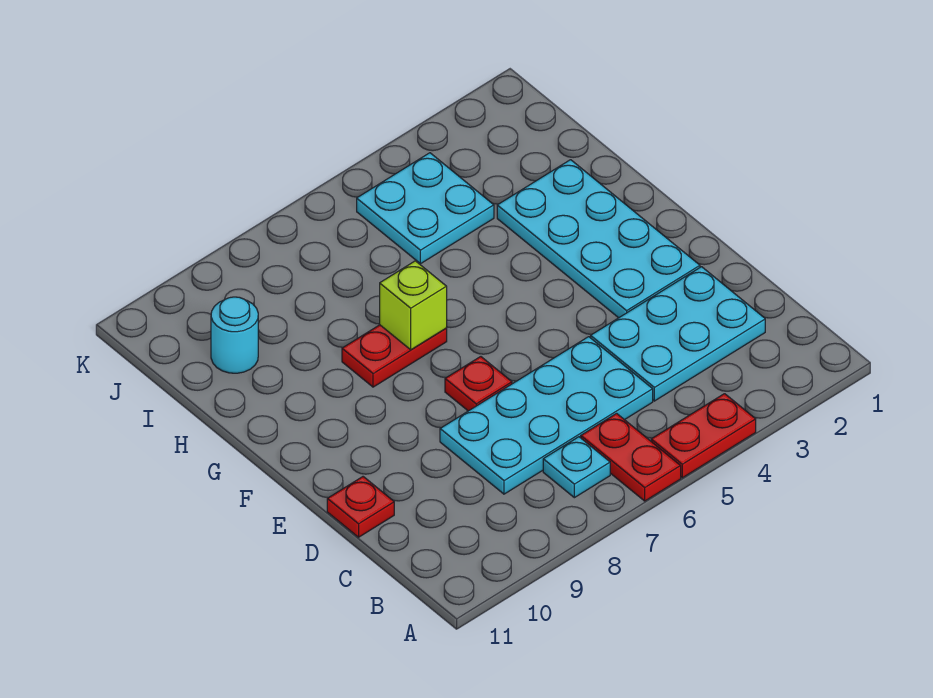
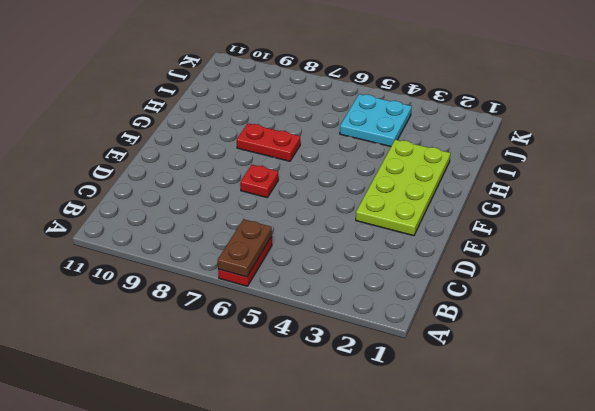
brown 1x2 plate [218,219,272,277] -> none
lime 2x4 plate [356,140,450,236] -> cyan 2x4 plate [497,160,700,318]
none -> red 1x2 plate [651,394,756,478]
none -> cyan 1x1 plate [543,437,610,498]
none -> cyan 2x3 plate [591,267,765,401]

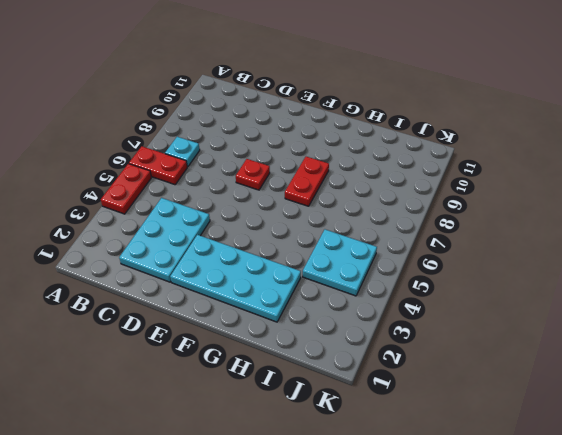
none -> cyan 2x4 plate [440,337,653,494]
none -> red 1x1 plate [327,477,394,537]
none -> cyan 1x1 round brick [211,297,258,373]

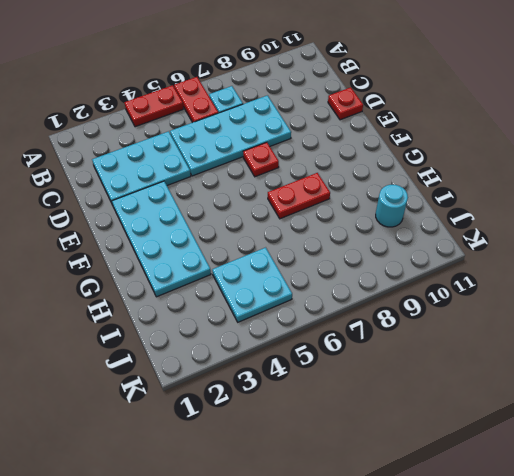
none -> lime 1x1 brick [380,261,447,350]

